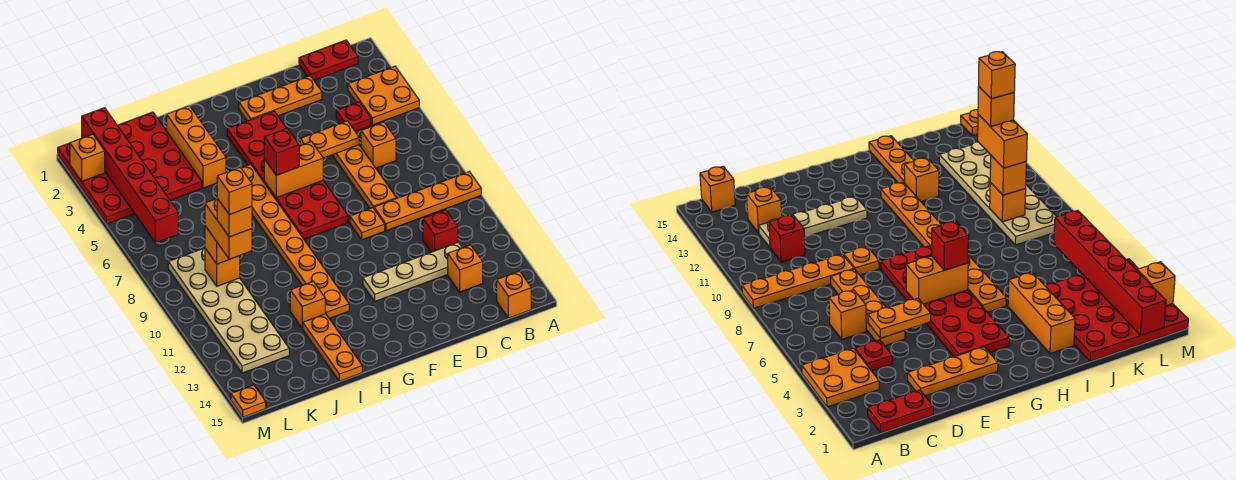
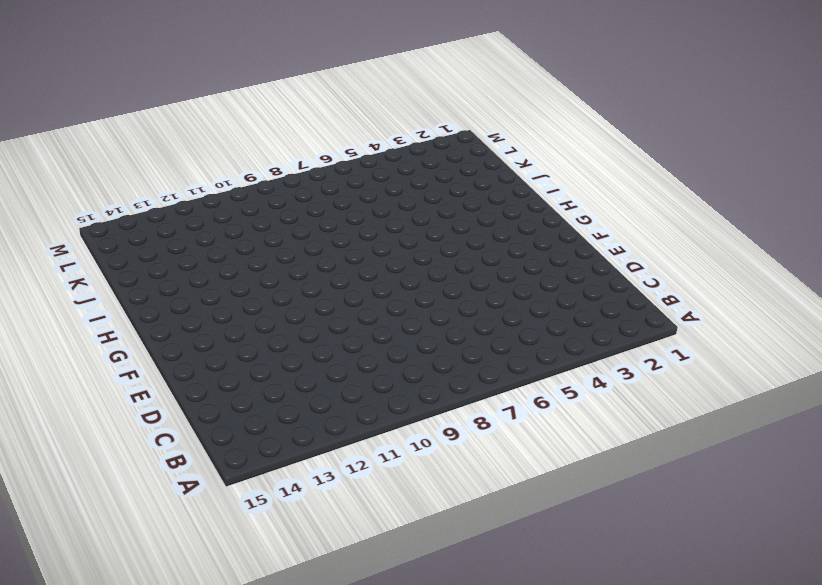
none -> orange 2x2 plate [348,66,419,125]
none -> orange 1x4 plate [374,172,481,231]
none -> red 1x2 plate [299,40,358,80]
none -> orange 1x1 brick [497,271,531,318]

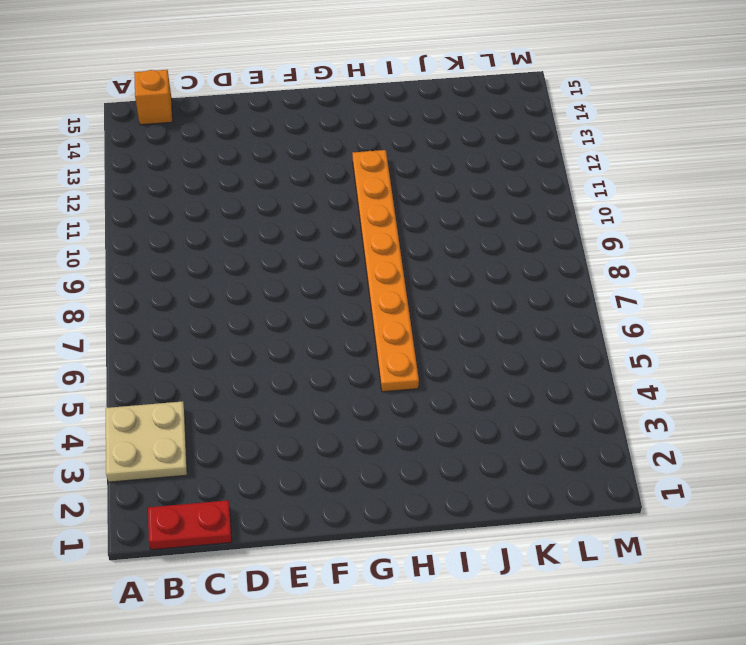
tan 2x2 plate [106,401,187,482] -> orange 2x2 plate [348,66,419,125]
none -> orange 1x4 plate [374,172,481,231]
none -> red 1x1 plate [336,102,371,131]
none -> orange 1x1 brick [361,122,396,168]
none -> red 1x1 brick [423,210,458,252]

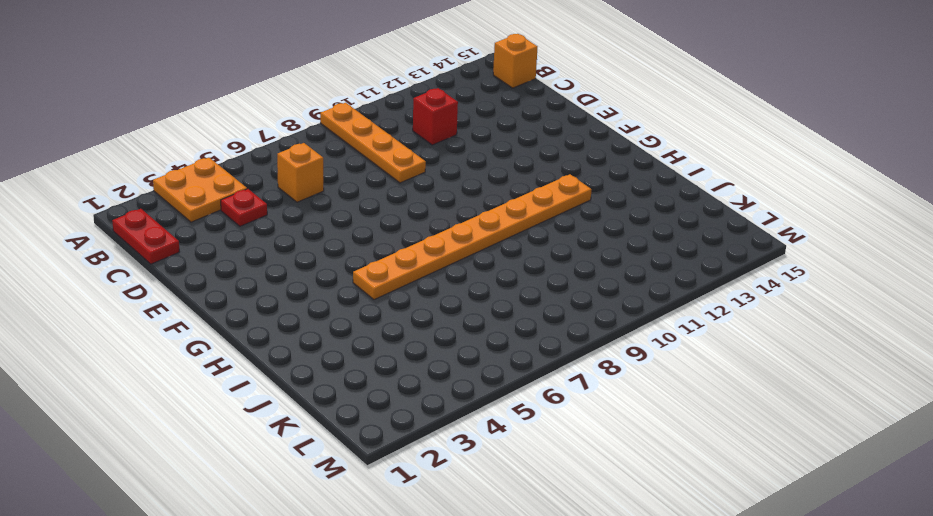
none -> tan 1x4 plate [363,242,462,301]
none -> orange 1x1 brick [448,245,483,292]
none -> orange 1x3 plate [239,76,322,121]
none -> orange 1x4 plate [333,145,396,208]

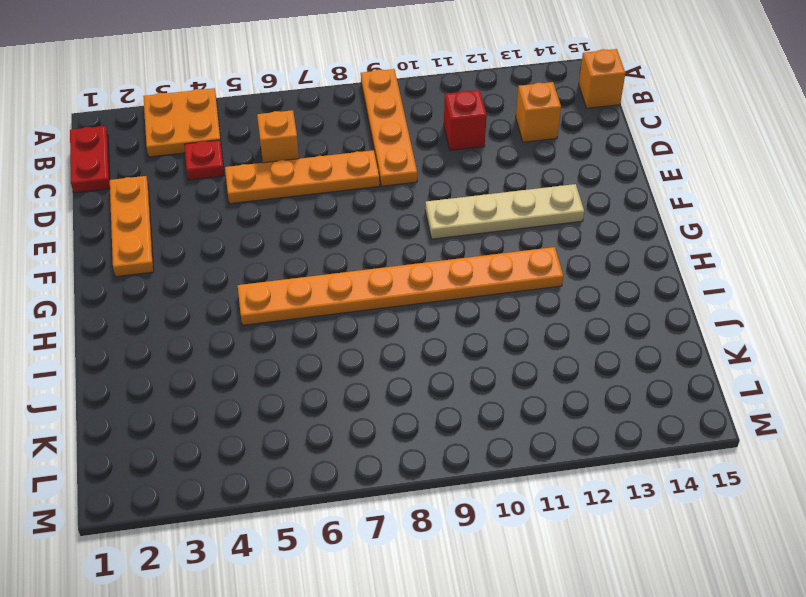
tan 1x4 plate [425,184,584,239] -> tan 1x4 plate turned to [363,242,462,301]
none -> orange 1x1 plate [350,208,385,240]
none -> red 2x6 plate [227,111,348,239]
none -> orange 1x3 brick [167,106,226,188]
none -> orange 1x1 brick [290,282,325,328]

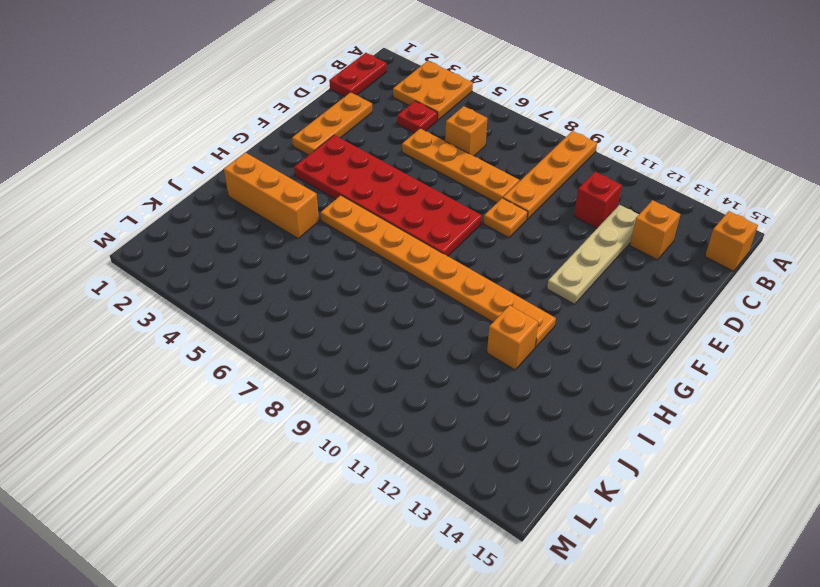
none -> orange 1x3 plate [302,314,362,381]
none -> red 4x4 plate [58,112,202,224]
none -> tan 2x6 plate [168,248,289,373]
none -> orange 1x1 plate [231,385,266,417]

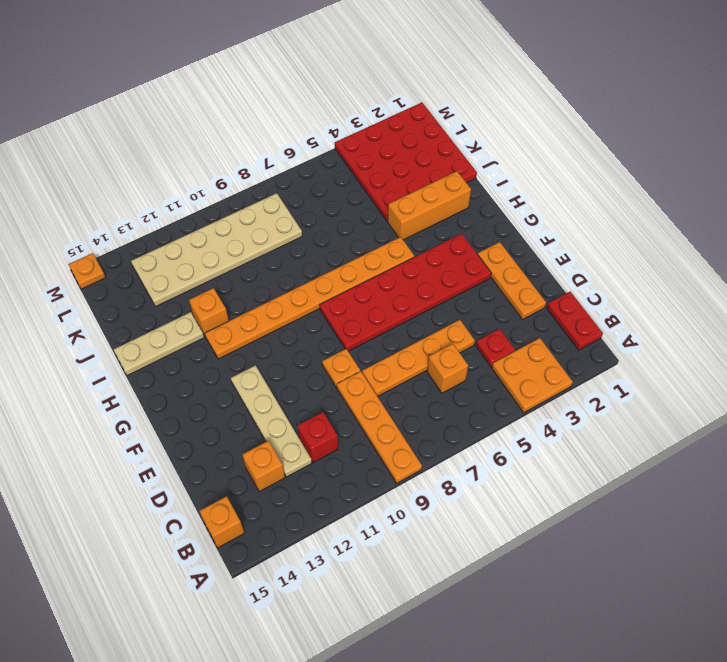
tan 1x3 plate [114,312,204,376] -> orange 1x3 plate [302,314,362,381]
none -> orange 1x2 plate [300,121,359,158]
none -> orange 1x2 brick [264,142,323,198]
none -> orange 1x1 brick [205,248,240,286]
none -> red 1x6 brick [82,108,178,243]

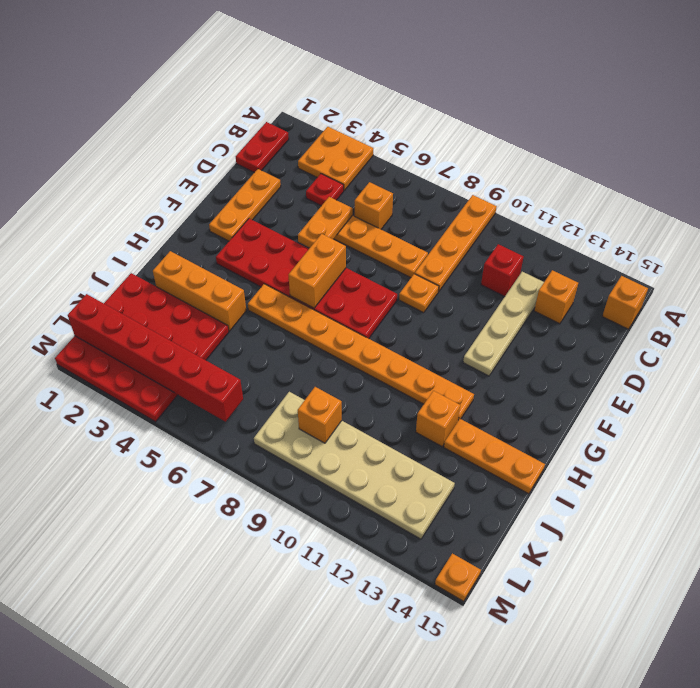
none -> orange 1x1 brick [70,134,105,181]
none -> red 1x1 brick [264,128,299,175]
none -> orange 1x1 brick [205,226,229,264]
none -> orange 1x2 brick [205,199,252,259]

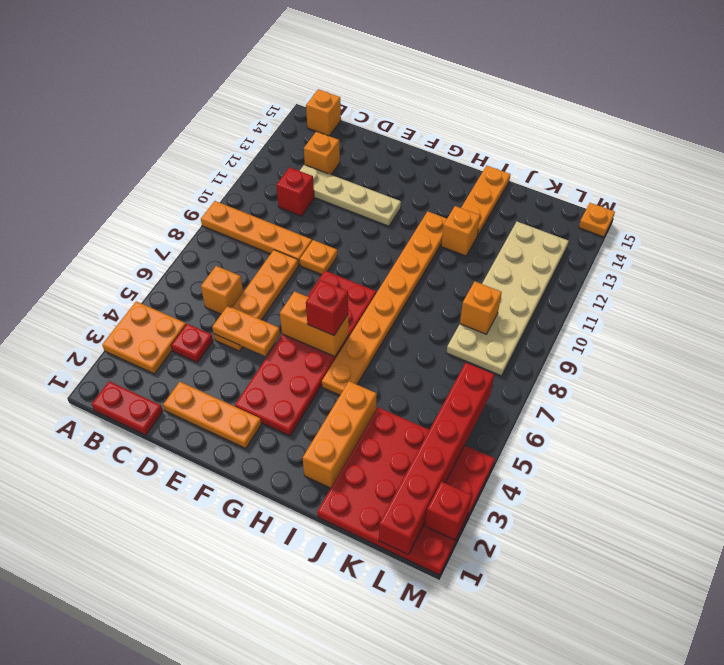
red 1x1 brick [425,482,472,540] -> orange 1x1 brick [70,134,105,181]
none -> orange 1x1 brick [205,226,229,264]
none -> orange 1x2 brick [205,199,252,259]
none -> orange 1x1 brick [217,199,252,237]
none -> orange 1x1 brick [217,167,252,215]

